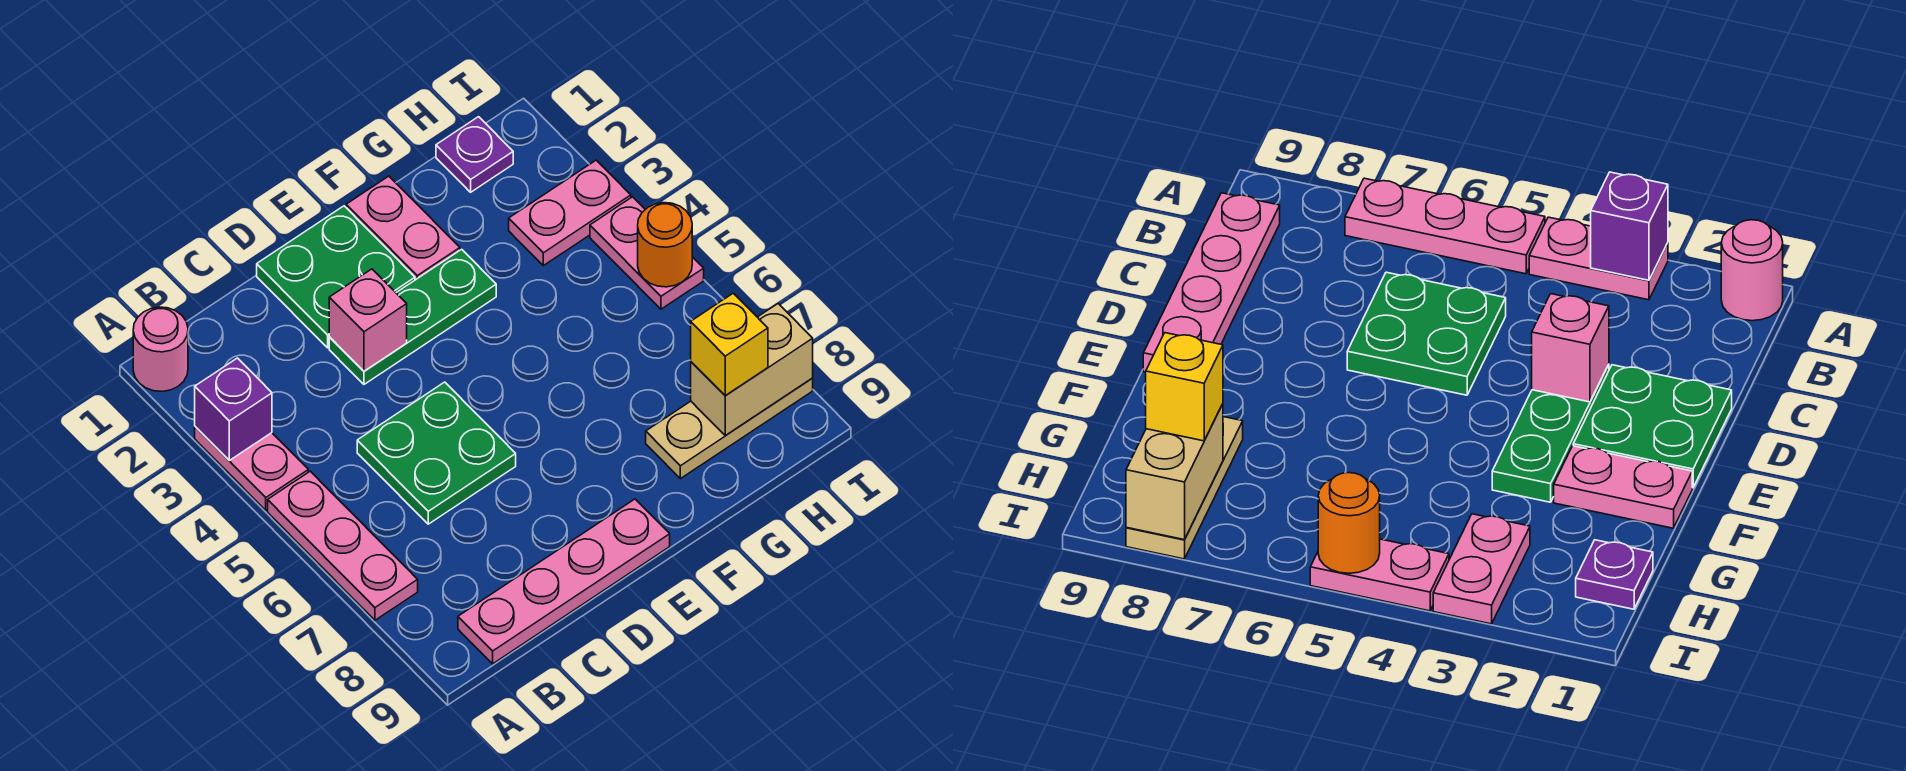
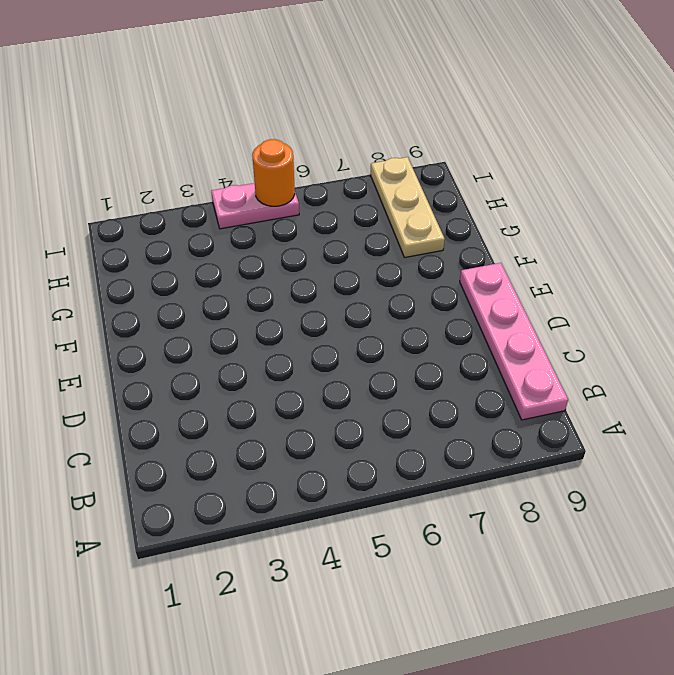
none -> pink 1x1 round brick [133,307,188,391]
none -> pink 1x2 plate [195,427,308,510]
none -> pink 1x3 plate [268,471,418,620]

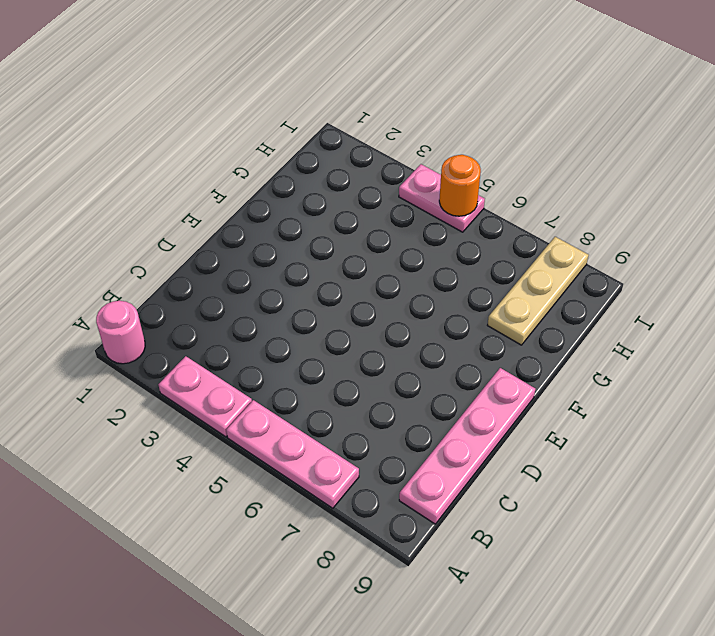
none -> green 2x2 plate [357,382,516,524]
none -> green 2x2 plate [257,206,415,348]
none -> green 1x3 plate [329,249,496,384]

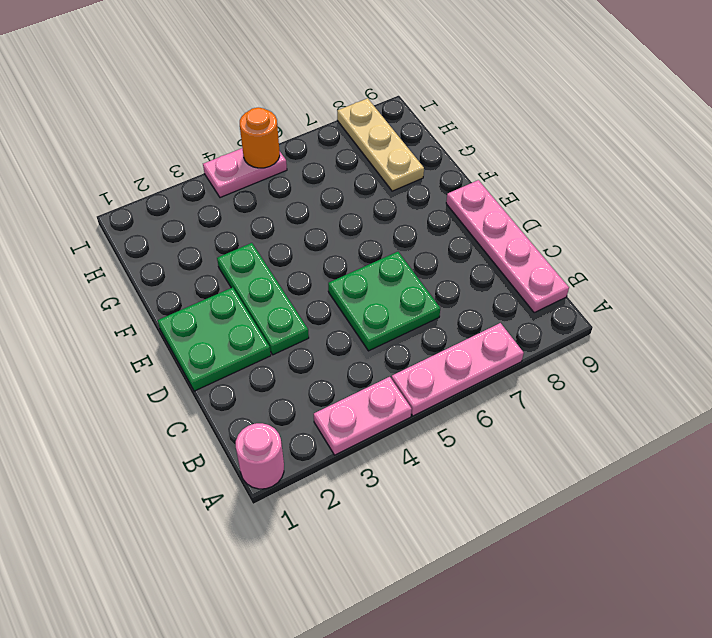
none -> pink 1x2 plate [346,176,460,280]
none -> purple 1x1 plate [436,117,513,192]
none -> pink 1x2 plate [509,160,631,266]

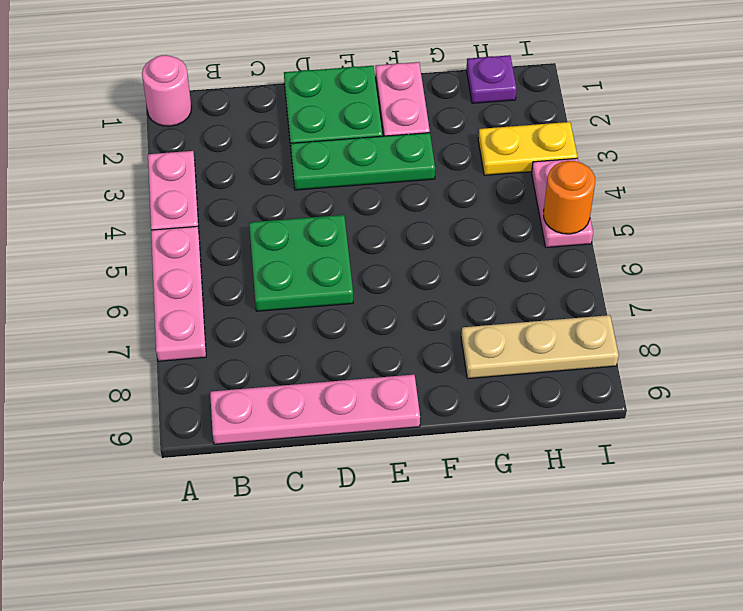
yellow 1x2 plate [478,122,577,175] -> pink 1x2 plate [509,160,631,266]
none -> purple 1x1 brick [195,358,272,460]
none -> pink 1x1 brick [329,269,407,371]
none -> tan 1x2 brick [691,304,813,436]

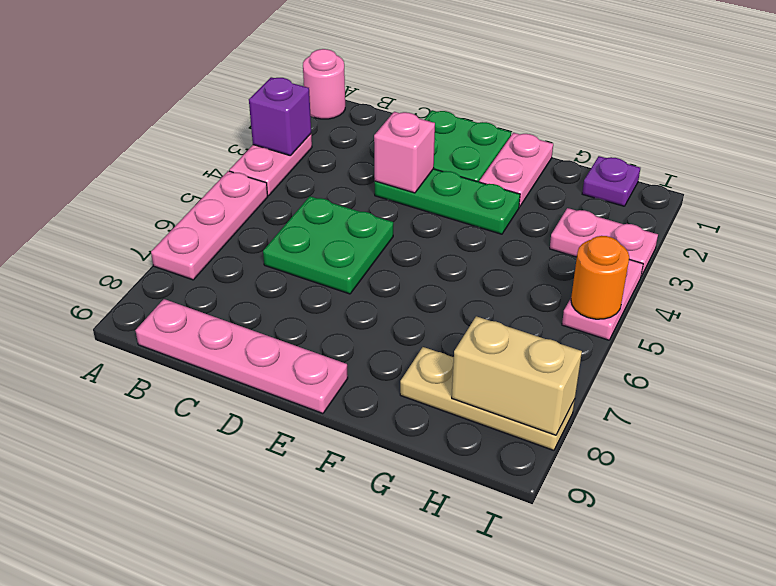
none -> yellow 1x1 brick [691,293,768,395]

